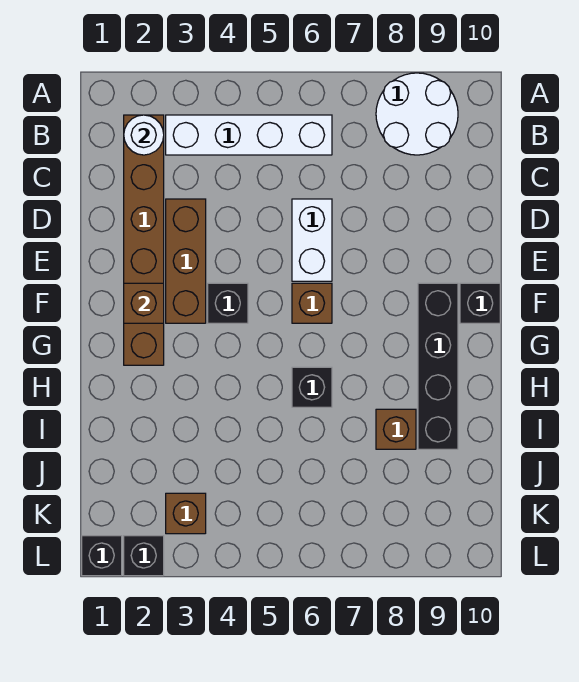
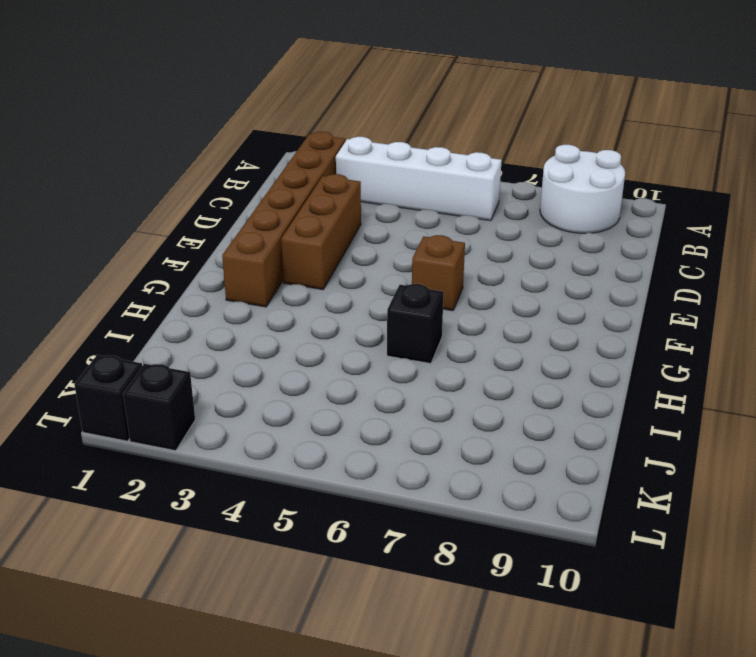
none -> white 1x2 brick [292,199,332,281]
none -> black 1x1 brick [208,283,248,323]
none -> black 1x4 brick [418,283,458,449]

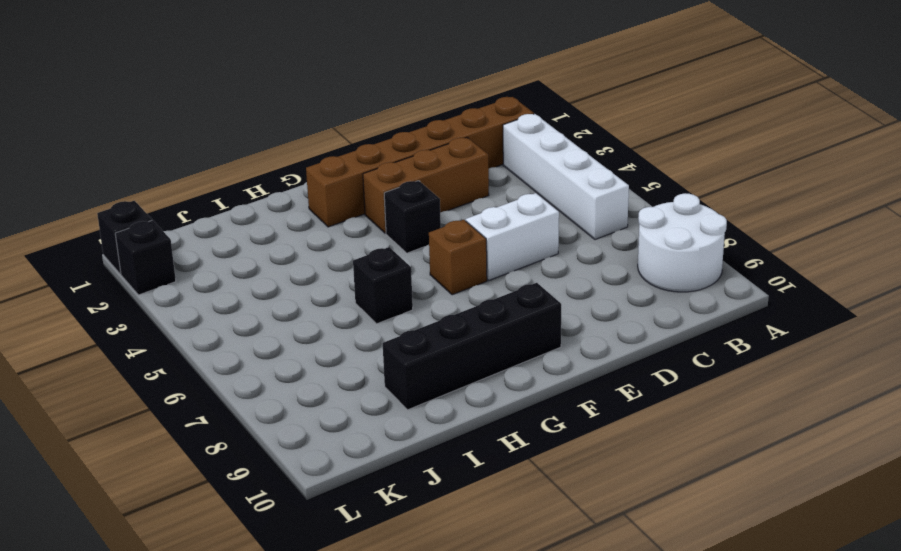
none -> black 1x1 brick [460,283,500,323]
none -> brown 1x1 brick [376,409,416,449]
none -> brown 1x1 brick [166,493,206,534]

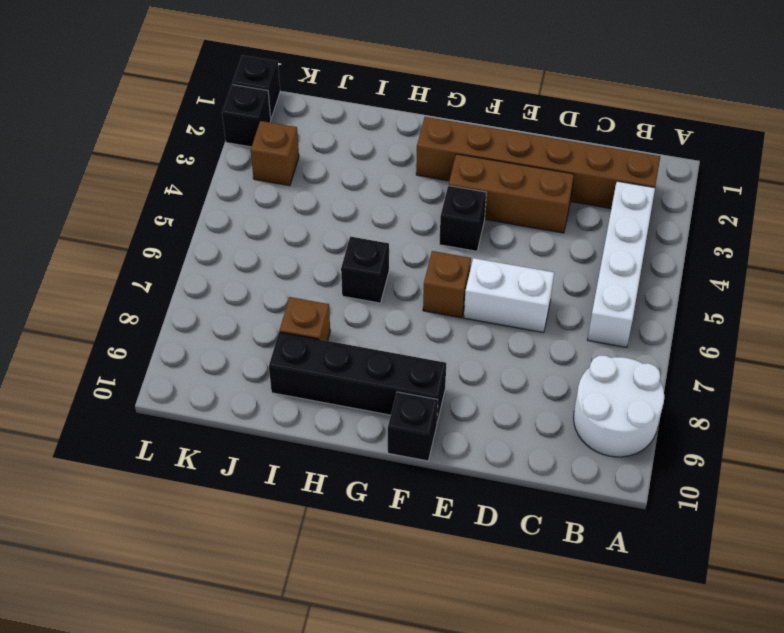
none -> white 1x1 round brick [124,115,164,155]
none -> brown 1x1 brick [124,283,164,323]

